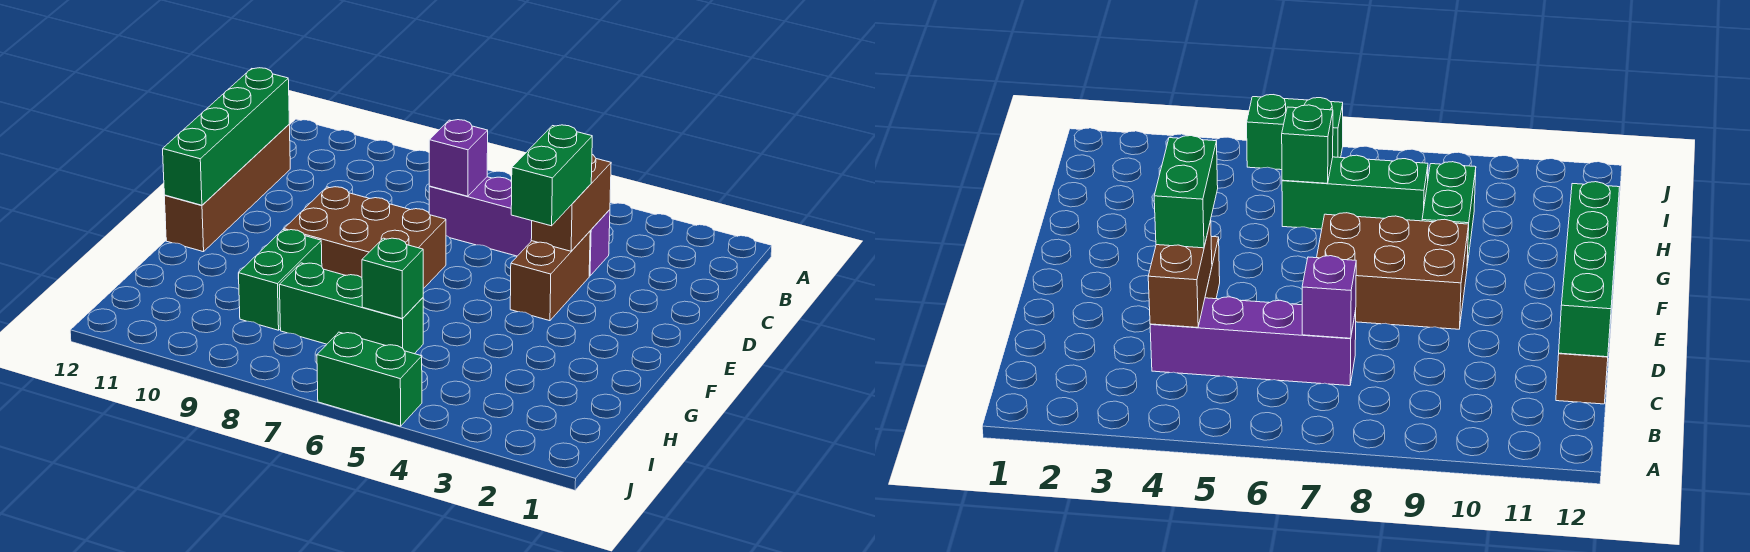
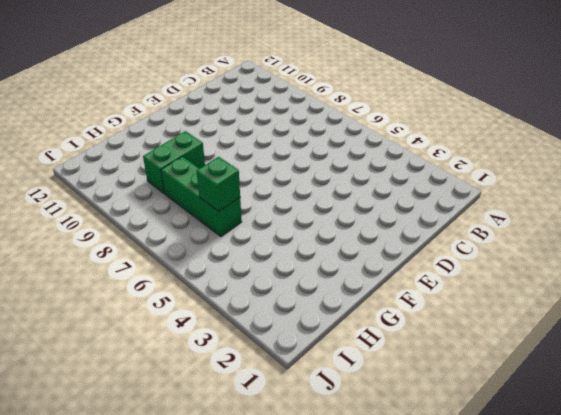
none -> purple 1x4 brick [429,177,610,276]
none -> brown 1x4 brick [164,125,290,252]
none -> brown 1x2 brick [510,231,590,321]

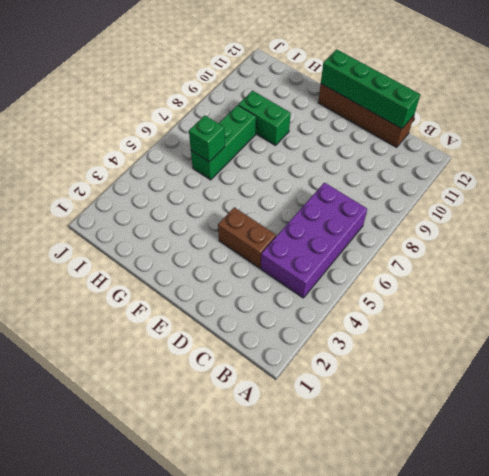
purple 2x4 brick [261,183,367,298] -> purple 1x4 brick [429,177,610,276]
none -> brown 2x3 brick [284,187,446,289]
none -> green 1x2 brick [317,332,422,426]
none -> brown 1x2 brick [531,155,611,251]

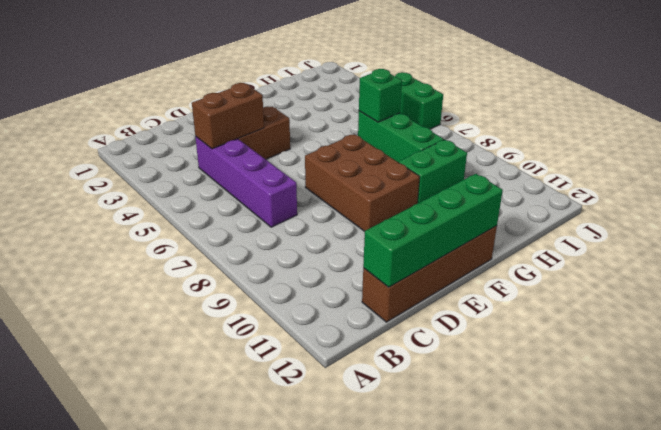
none -> purple 1x1 brick [429,120,488,196]
none -> green 1x2 brick [511,125,592,226]

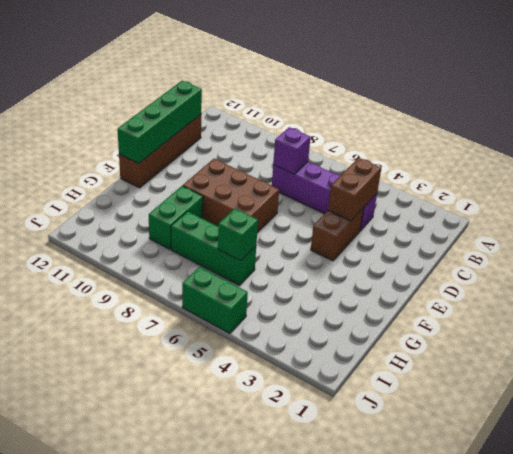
none -> green 1x2 brick [511,125,592,226]

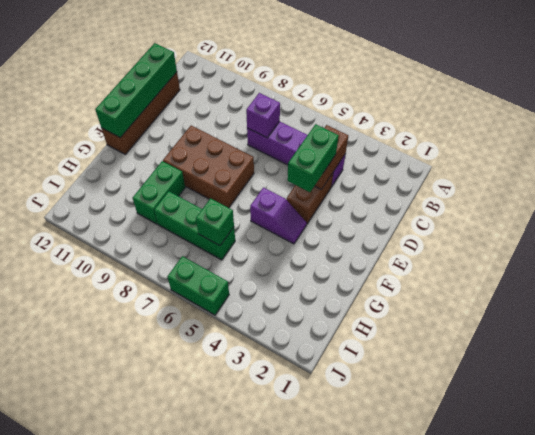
purple 1x2 slope [250,188,307,244] -> none

